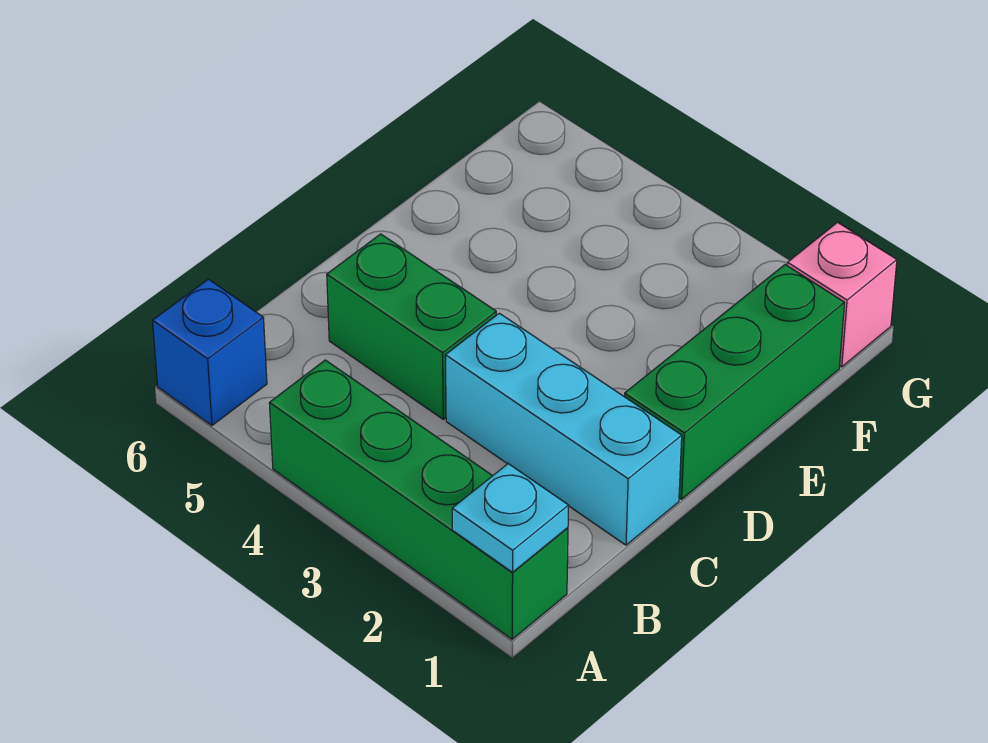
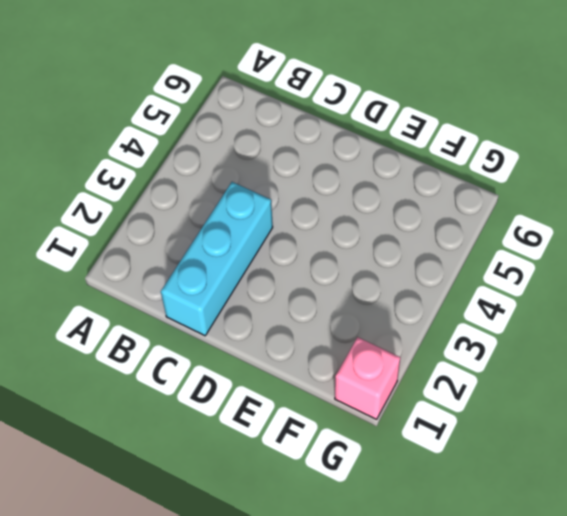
none -> green 1x4 brick [269,360,568,639]
none -> blue 1x1 brick [153,279,267,425]

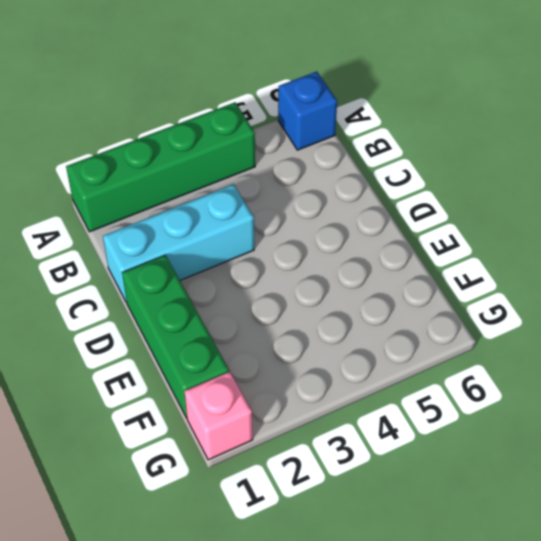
none -> green 1x2 brick [327,234,496,419]
none -> cyan 1x1 plate [452,464,569,572]

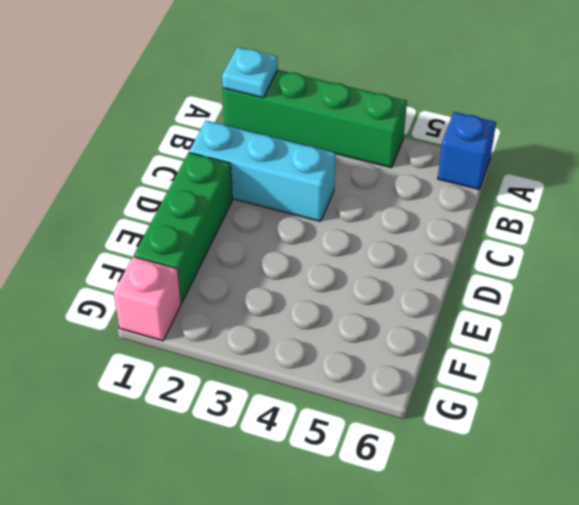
none -> green 1x2 brick [327,234,496,419]

